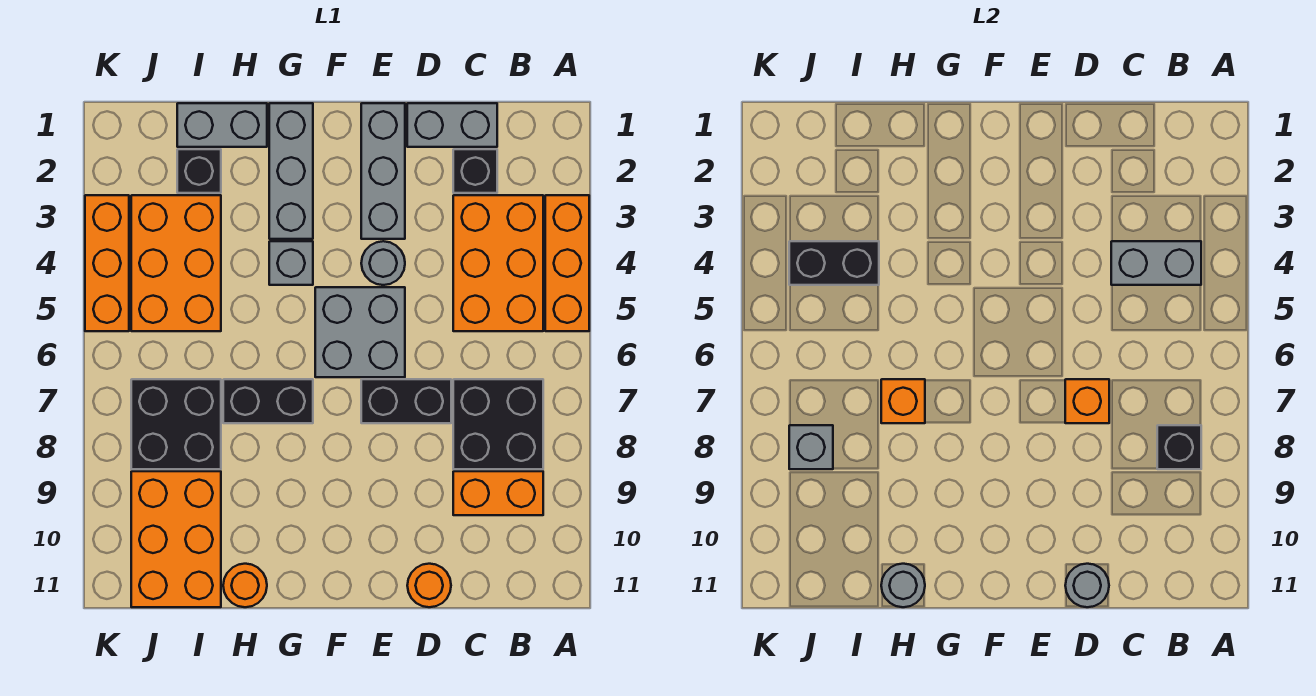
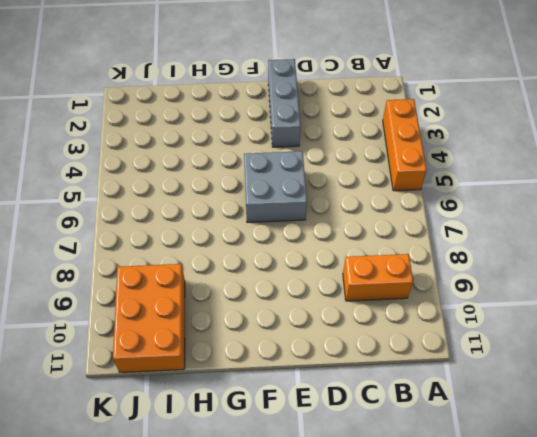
none -> orange 2x3 brick [453,195,543,331]
none -> black 2x2 brick [453,379,543,469]
none -> grey 1x2 brick [407,103,497,147]

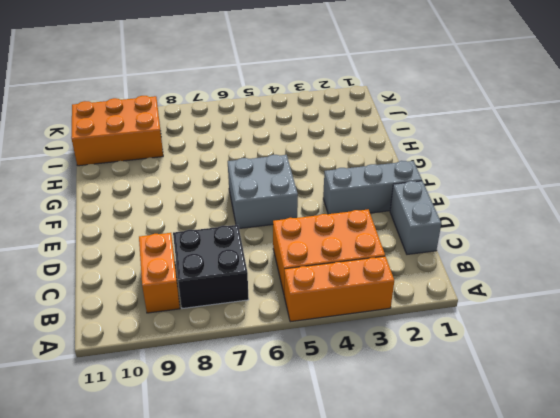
none -> black 1x1 brick [453,149,497,193]
none -> black 1x2 brick [361,379,451,423]
none -> orange 1x1 round brick [407,564,451,607]

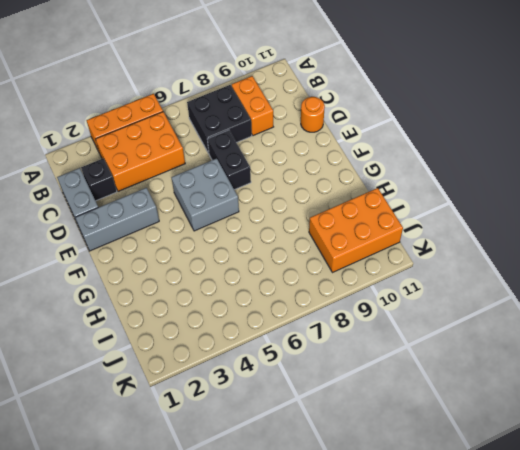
none -> grey 1x1 round brick [361,241,405,285]
none -> grey 1x3 brick [269,103,313,239]
none -> grey 1x1 brick [269,241,313,285]

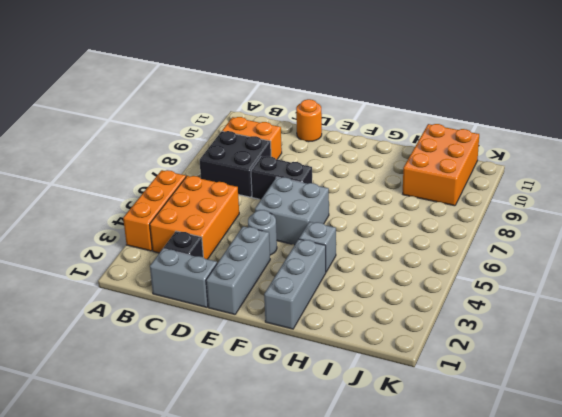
none -> black 1x2 brick [223,379,313,423]
none -> grey 1x2 brick [177,103,267,147]
none -> orange 1x1 round brick [223,564,267,607]

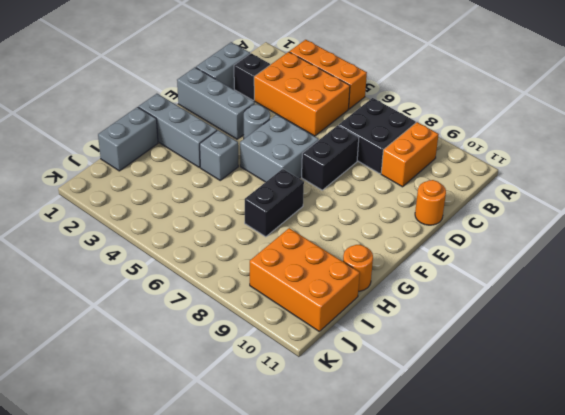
none -> black 1x1 brick [177,149,221,193]
none -> orange 2x3 brick [131,195,221,331]
none -> black 2x2 brick [131,379,221,469]

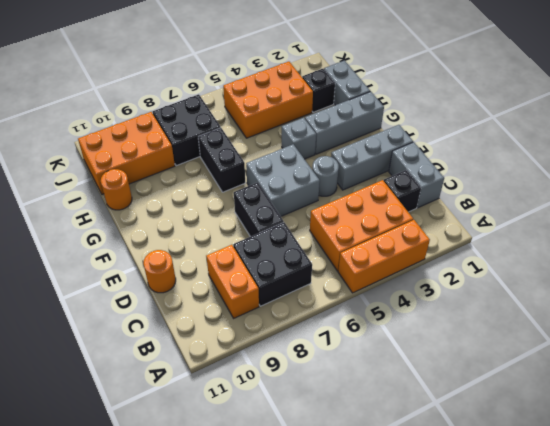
none -> orange 1x3 brick [85,195,129,331]
none -> grey 1x2 brick [1111,241,1201,285]
none -> black 1x1 brick [1157,425,1201,469]

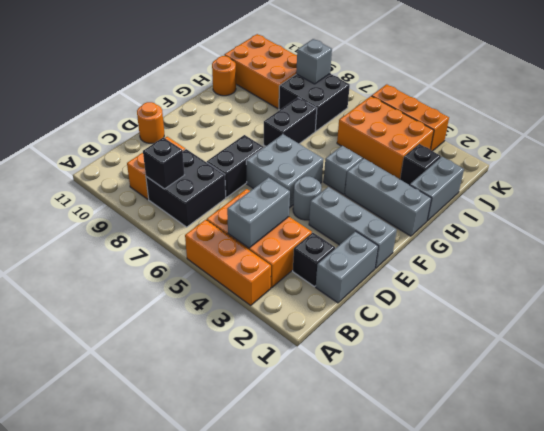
none -> orange 1x1 brick [1065,379,1109,423]
none -> grey 1x1 round brick [1065,564,1109,607]
none -> orange 1x1 brick [881,379,925,423]

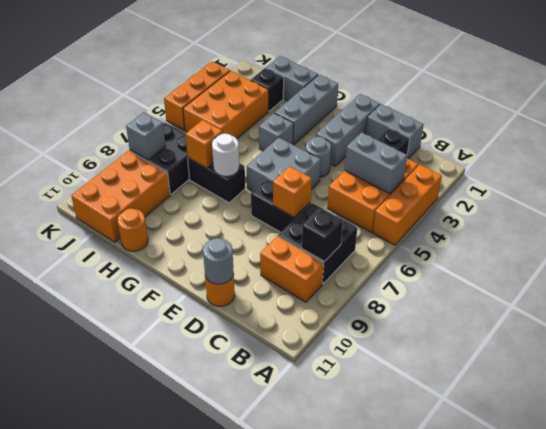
white 1x1 round brick [212,134,239,176] -> none
none -> grey 1x1 round brick [881,564,925,607]
none -> black 1x2 brick [789,241,879,285]

